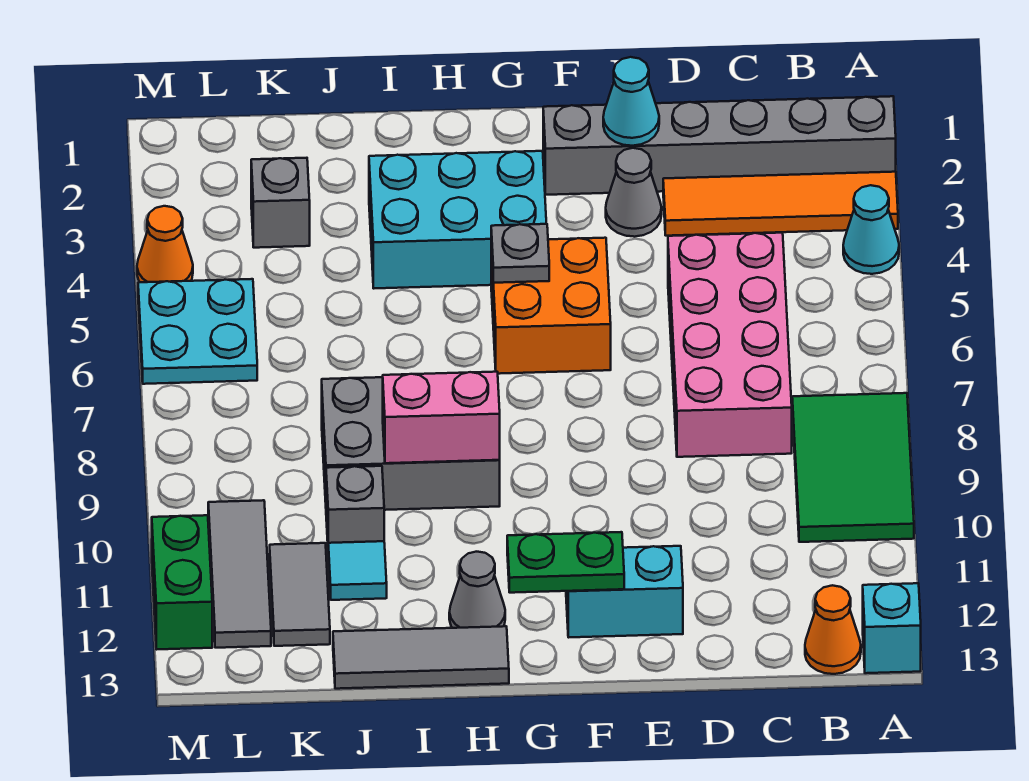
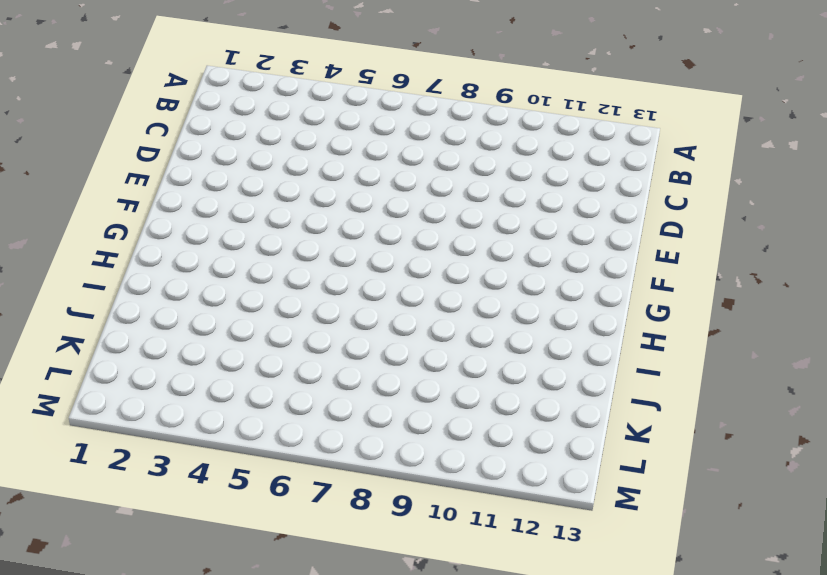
none -> grey 1x6 brick [543,96,896,195]
none -> orange 1x4 tile [663,172,898,236]
none -> cyan 1x1 cone [843,185,899,274]

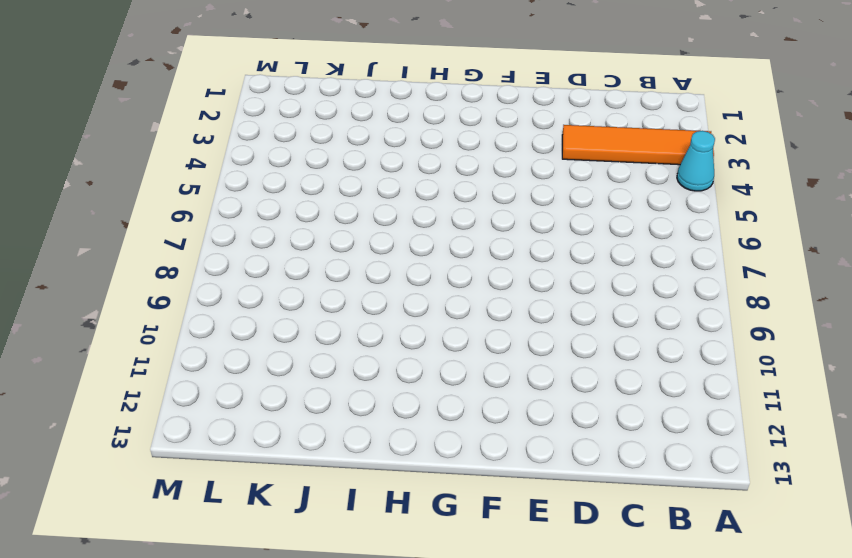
none -> grey 1x6 brick [543,96,896,195]
none -> green 2x3 tile [792,393,914,542]
none -> cyan 1x1 brick [863,583,921,673]

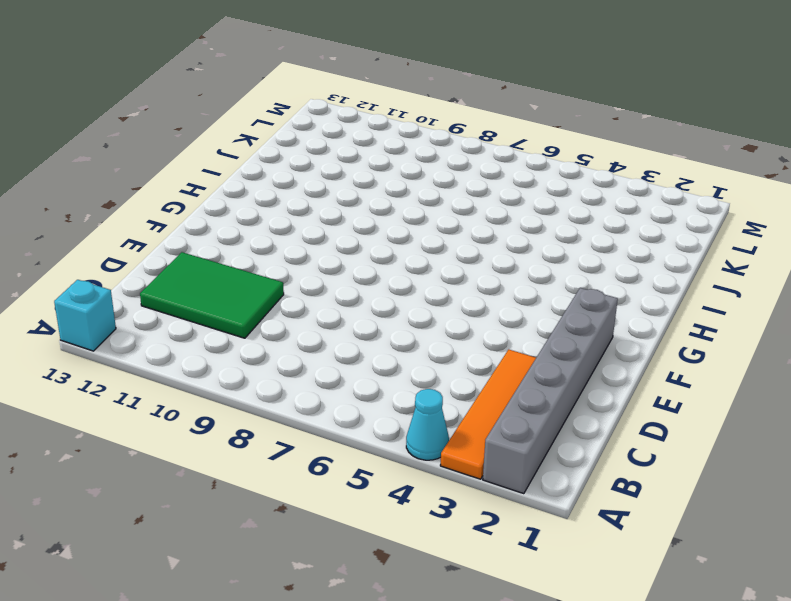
green 2x3 tile [140,252,284,338] -> green 2x3 tile moved to [792,393,914,542]
none -> orange 1x1 cone [805,585,861,674]
none -> pink 2x4 brick [668,233,792,457]
none -> grey 1x1 cone [606,148,662,237]

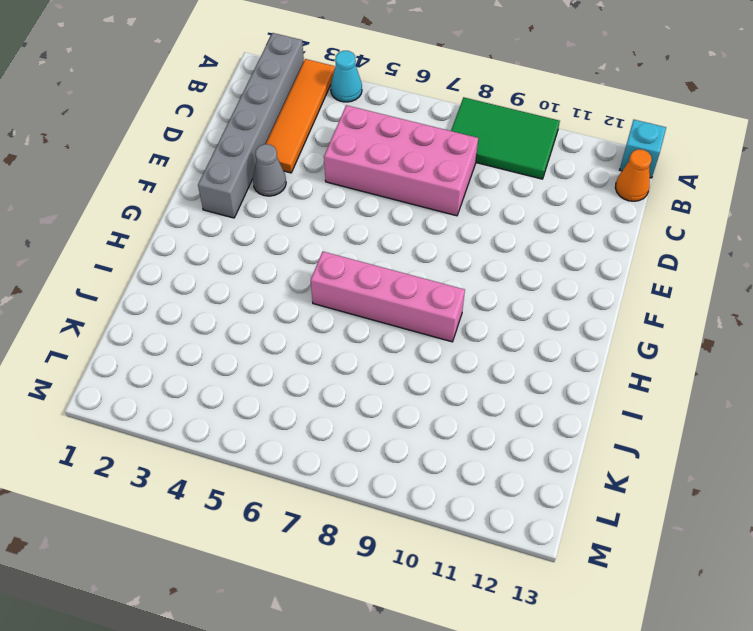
pink 1x4 brick [311,251,465,342] -> grey 2x3 brick [322,377,500,510]
none -> cyan 1x2 brick [566,546,683,637]
none -> orange 2x2 brick [491,238,611,374]
none -> cyan 2x3 brick [369,151,546,288]

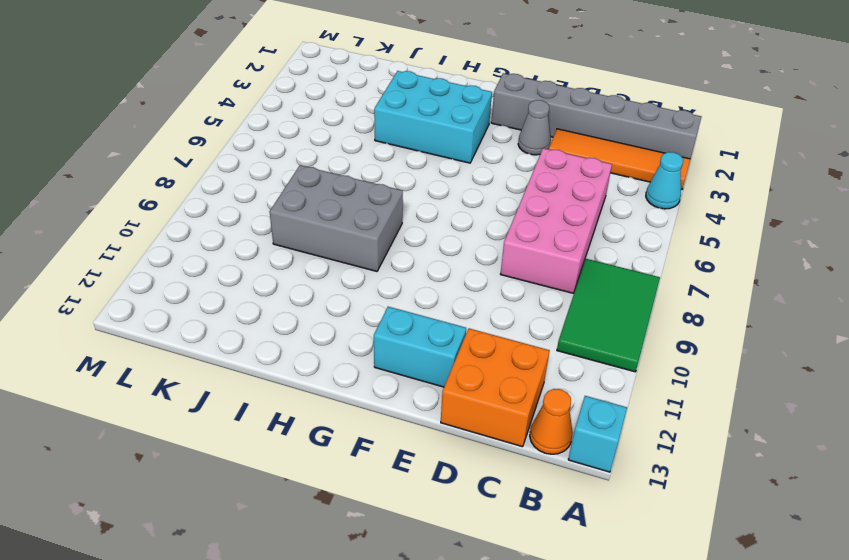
orange 2x2 brick [441,328,550,447] -> orange 2x2 brick moved to [491,238,611,374]
none -> grey 1x1 cone [449,552,505,628]
none -> grey 1x3 tile [333,626,509,689]
none -> grey 1x1 brick [326,466,384,543]

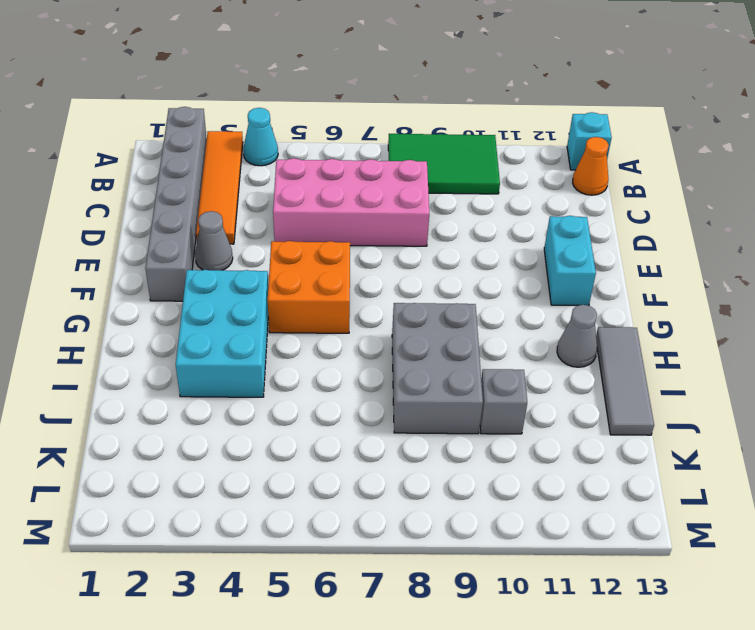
none -> cyan 1x1 tile [328,541,387,600]
none -> grey 1x1 brick [251,158,310,248]
none -> grey 1x2 tile [270,543,330,646]

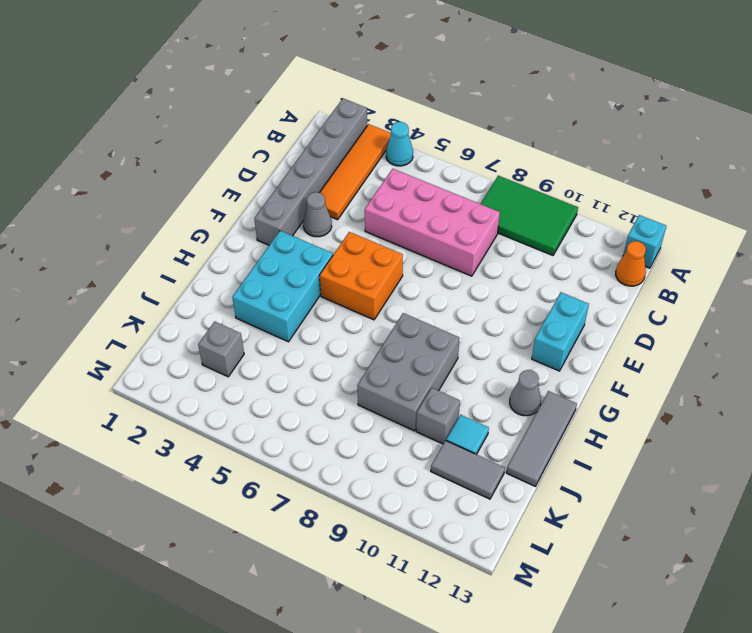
none -> cyan 2x2 plate [138,279,257,384]
none -> grey 1x3 tile [208,500,271,648]
none -> orange 1x1 cone [137,206,193,282]

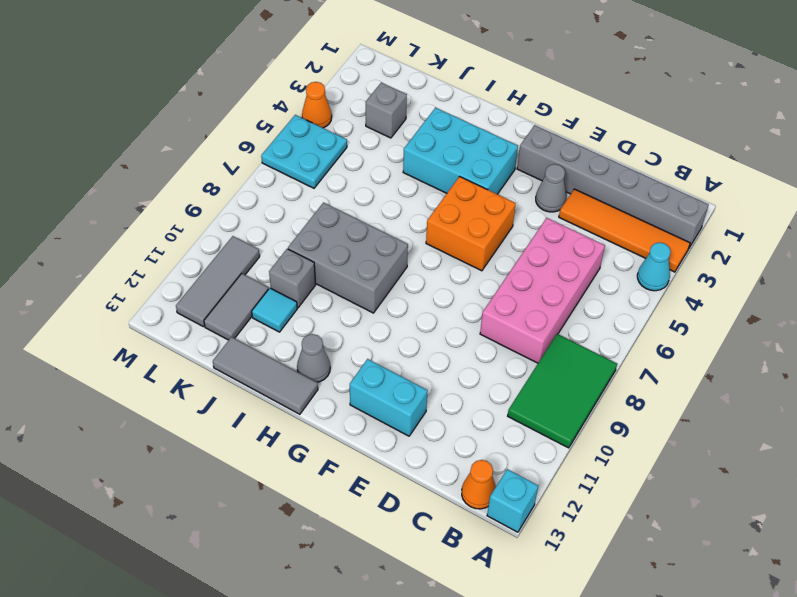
none -> green 1x2 brick [152,515,212,649]
none -> cyan 1x1 cone [603,57,659,146]
none -> green 1x2 plate [507,532,624,593]

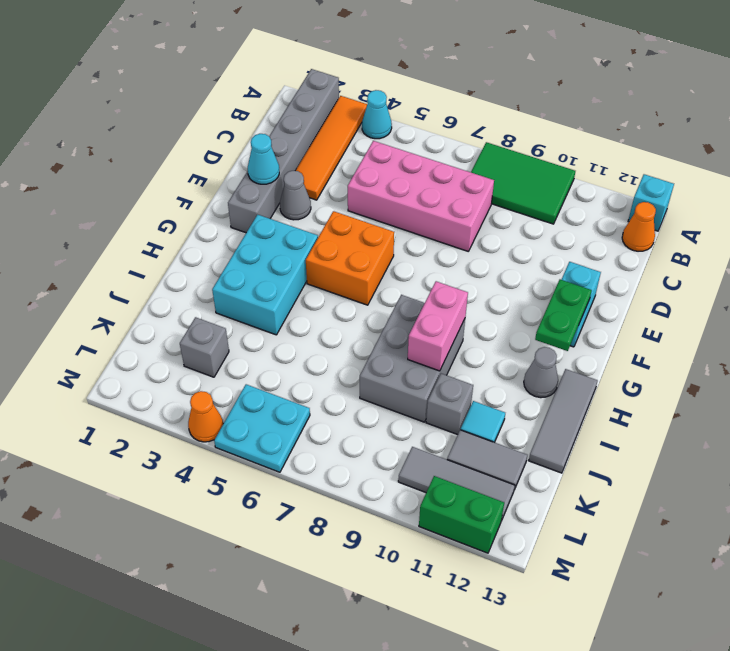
none -> grey 1x1 plate [491,224,549,283]

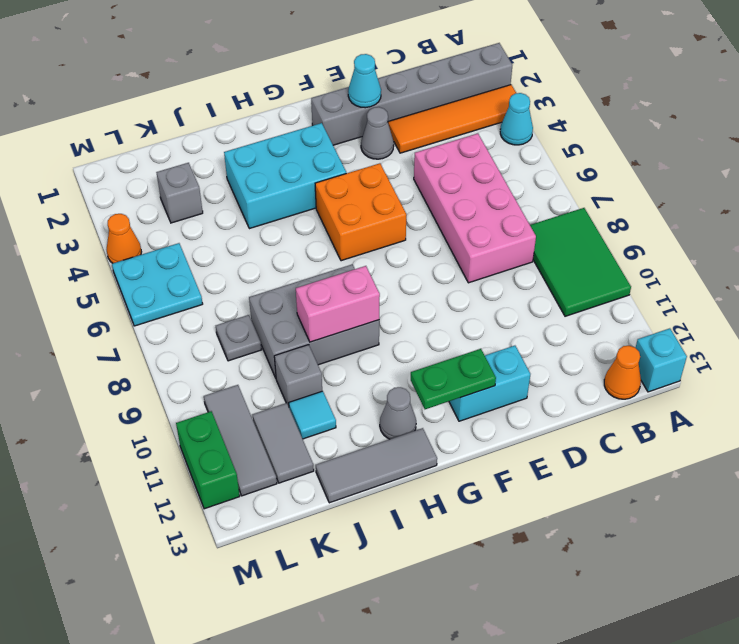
grey 1x1 plate [216,315,261,361] -> grey 1x1 plate moved to [491,224,549,283]

